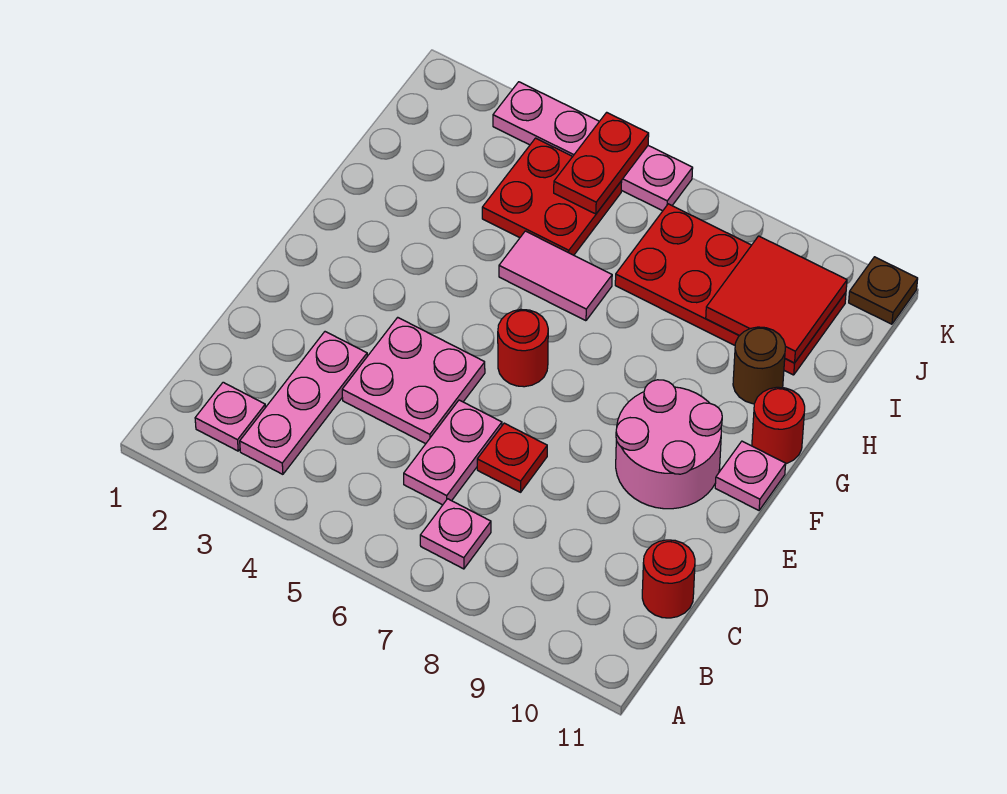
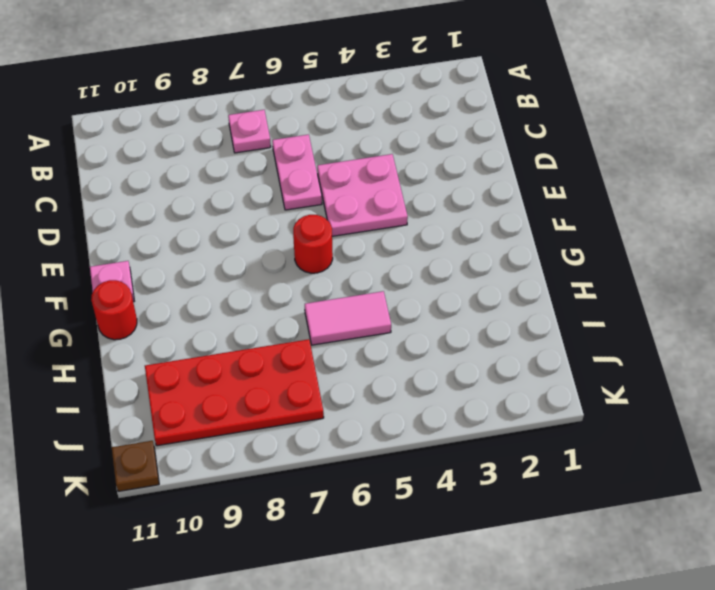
none -> pink 1x1 plate [195,382,265,451]
none -> pink 1x3 plate [240,332,367,474]
none -> red 1x1 round brick [642,540,695,618]

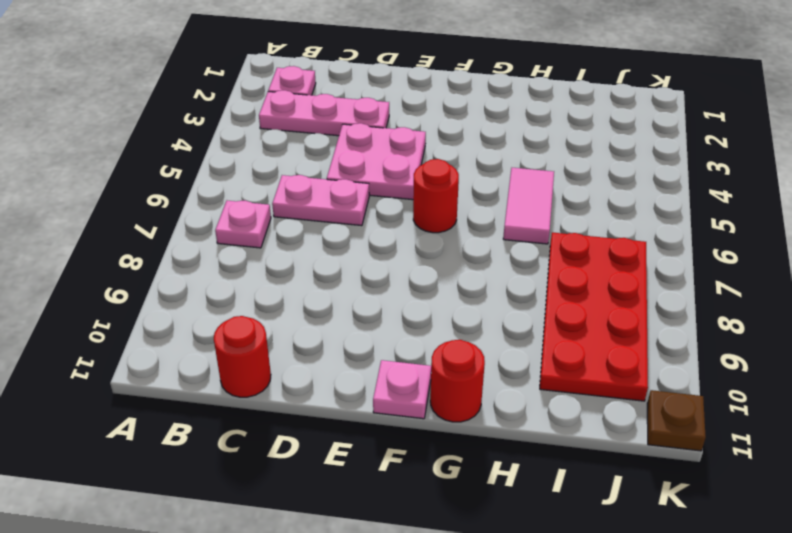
none -> red 1x1 plate [477,423,547,492]
none -> pink 2x2 round brick [616,380,722,509]
none -> brown 1x1 round brick [733,327,785,404]

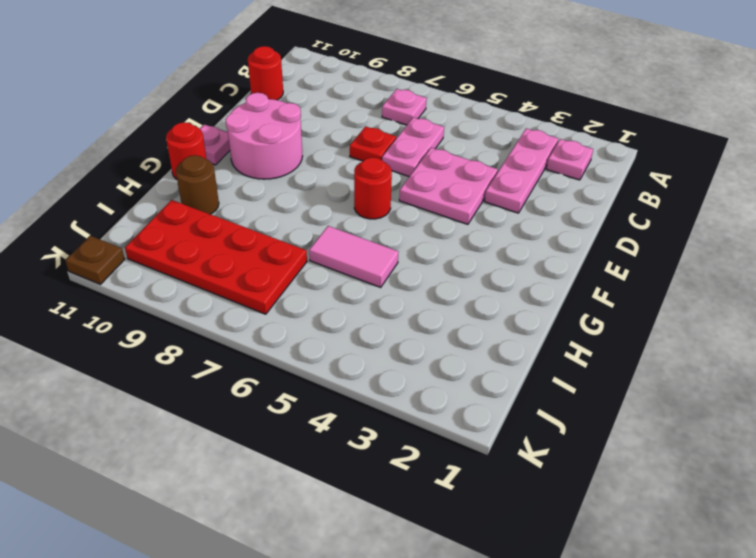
none -> red 2x2 plate [482,138,622,255]
none -> pink 1x4 plate [493,82,693,211]
none -> red 2x2 tile [706,236,847,363]

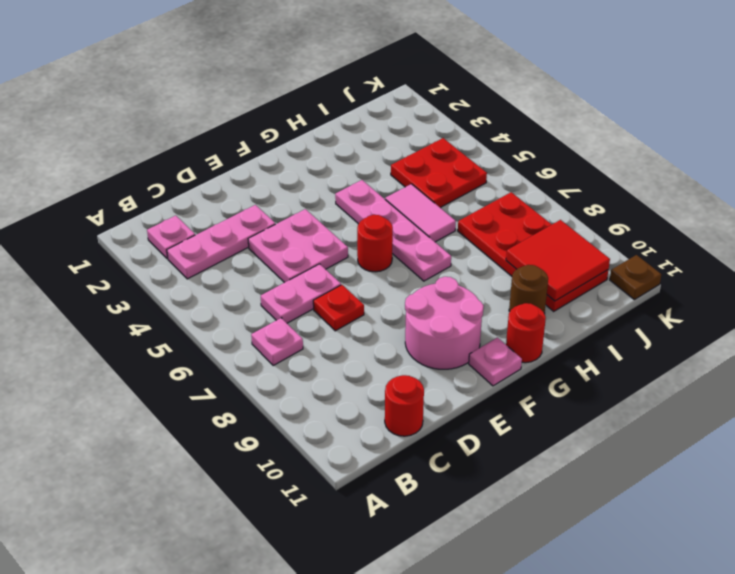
pink 1x4 plate [335,180,451,281] -> pink 1x4 plate moved to [493,82,693,211]
none -> red 1x2 plate [554,112,649,214]

